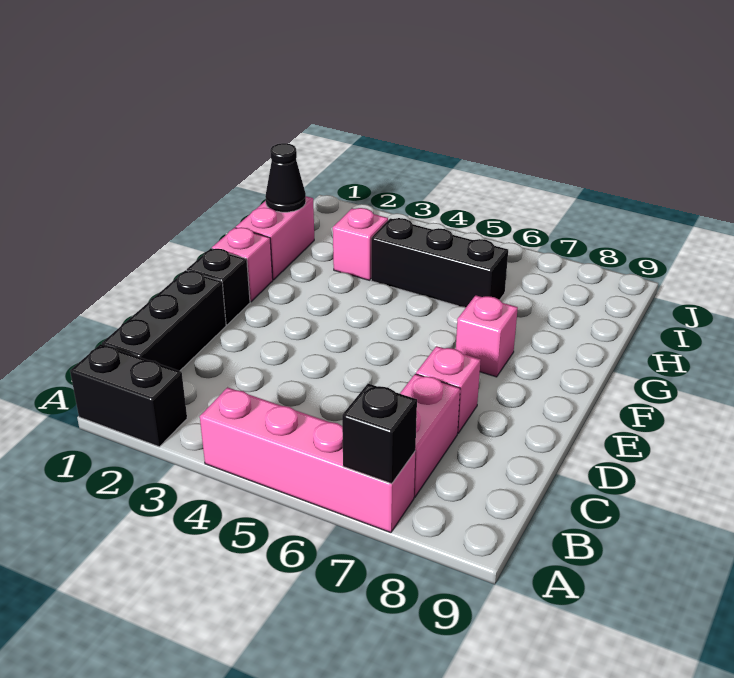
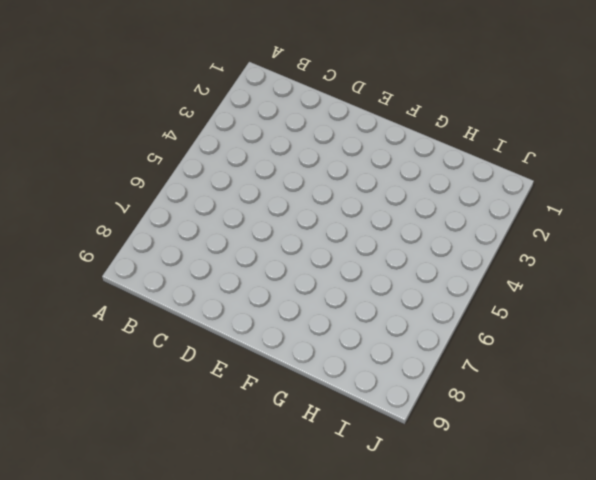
none -> black 1x2 brick [70,344,187,447]
none -> pink 1x4 brick [200,387,415,533]
none -> black 1x3 brick [102,270,226,371]

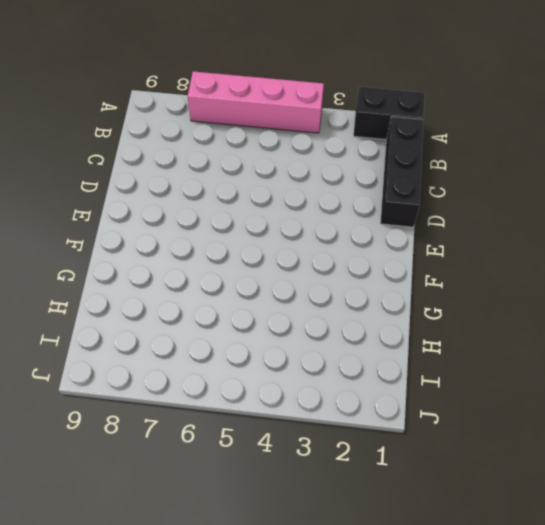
none -> pink 1x2 brick [400,374,460,497]
none -> pink 1x1 brick [416,346,481,433]
none -> black 1x1 brick [187,248,250,325]

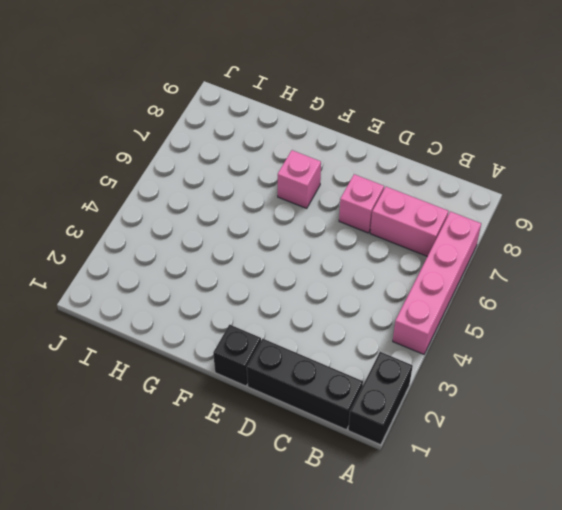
none -> pink 1x1 brick [212,227,273,302]
none -> pink 1x2 brick [236,196,314,280]
none -> pink 1x1 brick [333,208,388,280]

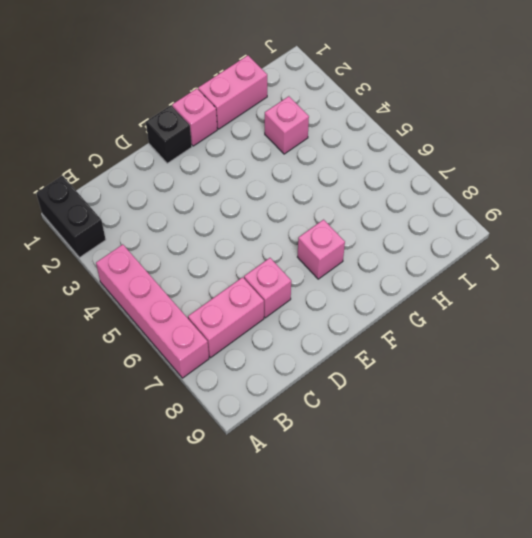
none -> black 1x3 brick [102,270,226,371]
none -> black 1x3 brick [371,218,508,307]
none -> black 1x1 brick [342,384,417,484]

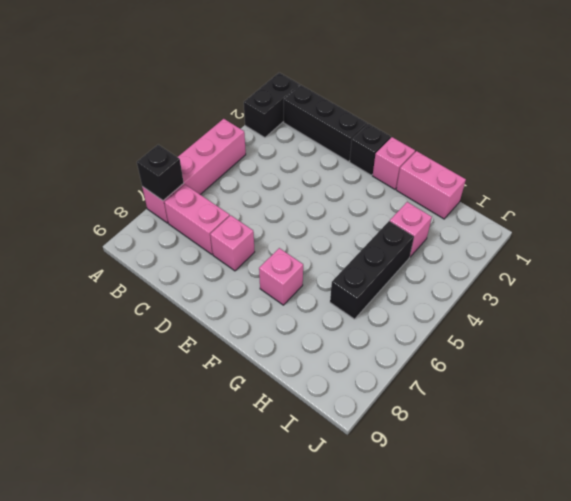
none -> black 1x1 cone [265,143,306,212]

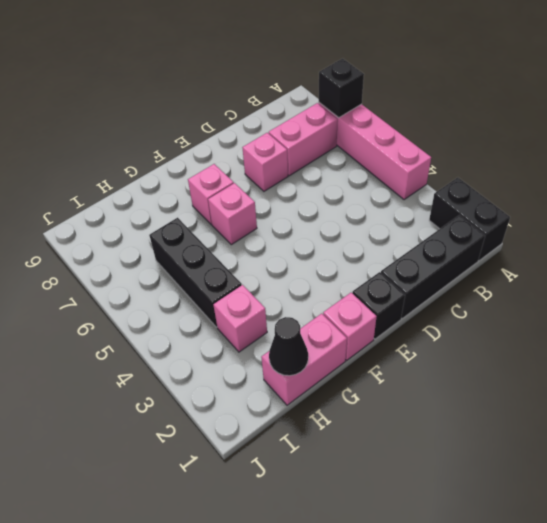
pink 1x1 brick [208,183,257,245] -> none

